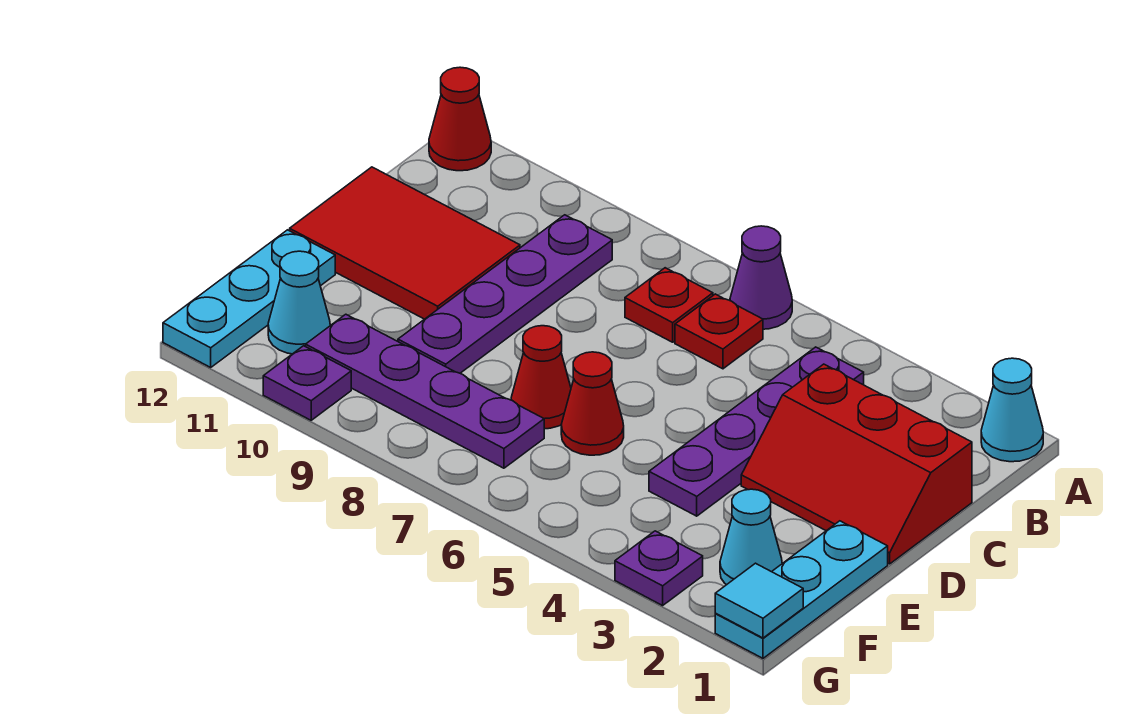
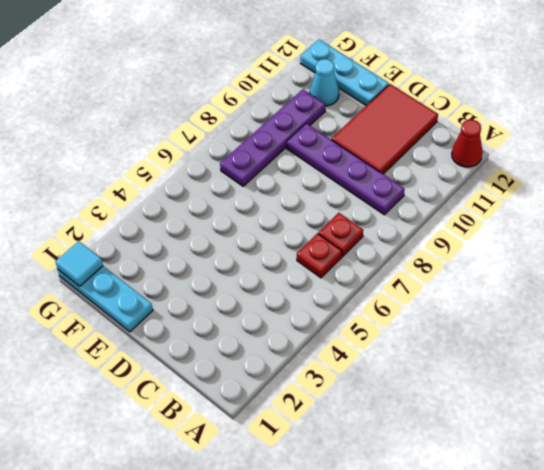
none -> cyan 1x1 cone [981,358,1043,462]
none -> purple 1x1 cone [730,226,792,329]
none -> purple 1x4 plate [649,347,864,516]

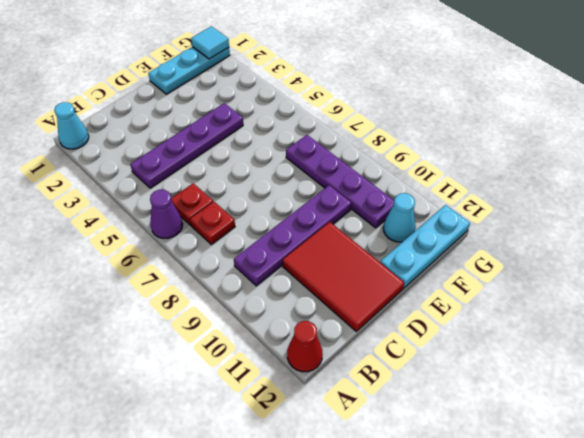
none -> red 2x3 slope [741,364,972,564]
none -> red 1x1 cone [561,352,624,455]
none -> red 1x1 cone [511,326,571,429]

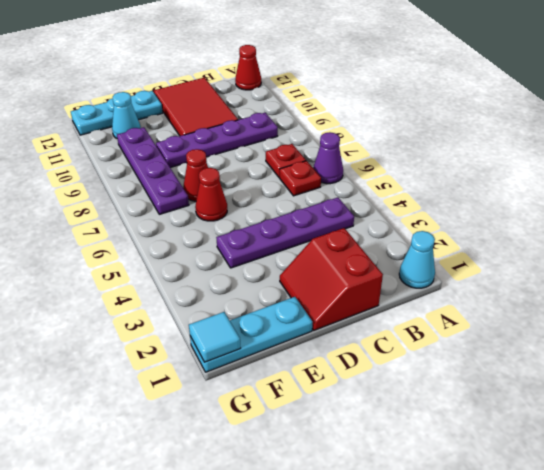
red 2x2 slope [280,228,383,330] -> red 2x3 slope [741,364,972,564]
none -> cyan 1x1 cone [720,489,782,585]
none -> purple 1x1 plate [615,531,703,606]
none -> purple 1x1 plate [263,346,351,420]

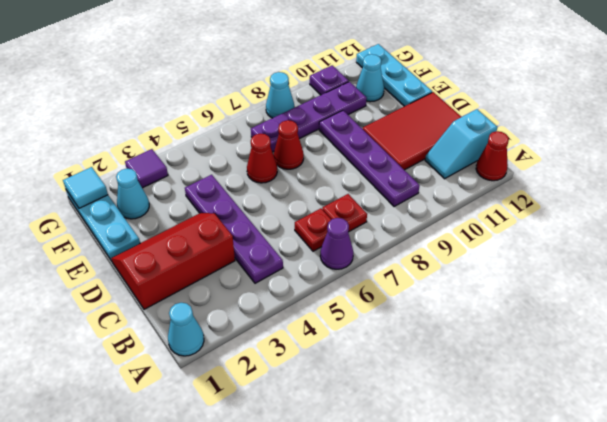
cyan 1x2 slope [425,109,497,179] -> none
purple 1x1 tile [125,149,168,188] -> purple 1x1 plate [615,531,703,606]
cyan 1x1 cone [266,72,294,118] -> none

